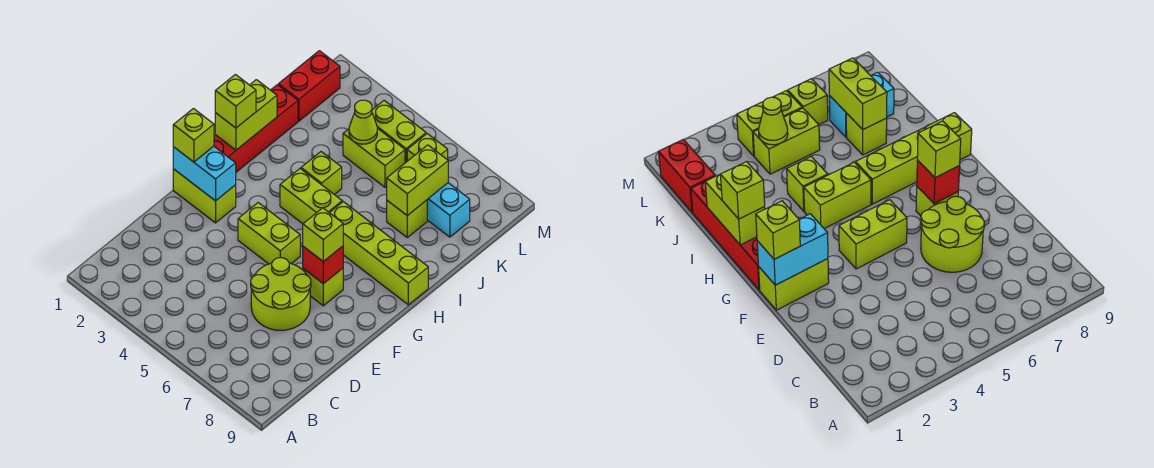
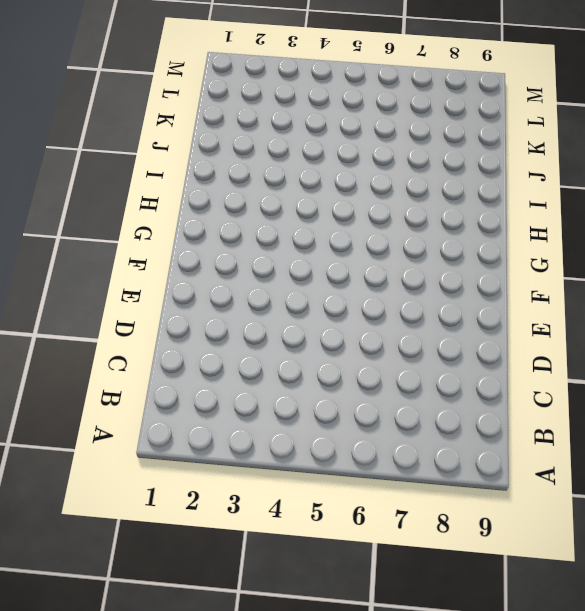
none -> lime 2x2 round brick [251,258,311,330]
none -> lime 1x2 brick [173,169,236,223]
none -> lime 1x2 brick [238,203,300,264]

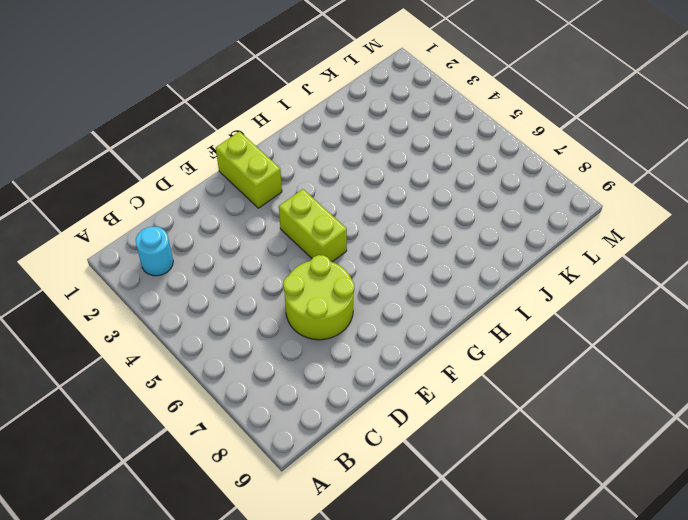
cyan 1x1 round brick [136,227,173,276] -> none
none -> lime 1x1 brick [303,268,343,306]
none -> red 1x4 brick [214,85,298,172]
none -> lime 1x2 brick [280,169,342,224]

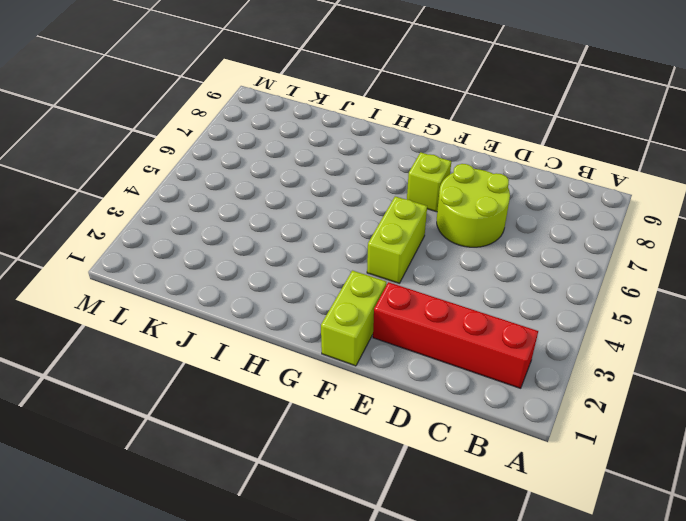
red 1x4 brick [373,282,538,388] -> red 1x4 brick moved to [214,85,298,172]
none -> lime 1x2 brick [280,169,342,224]
none -> lime 1x4 brick [330,202,428,305]
none -> lime 1x1 brick [301,152,342,195]

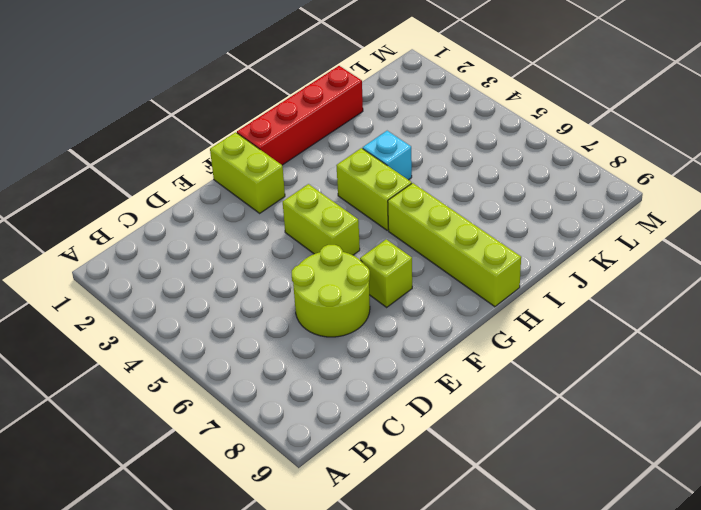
cyan 1x1 brick [363,131,412,180] -> lime 1x1 brick [301,152,342,195]
none -> lime 1x1 brick [387,200,427,237]
none -> red 1x2 brick [278,51,340,121]
none -> lime 1x2 brick [343,128,405,187]

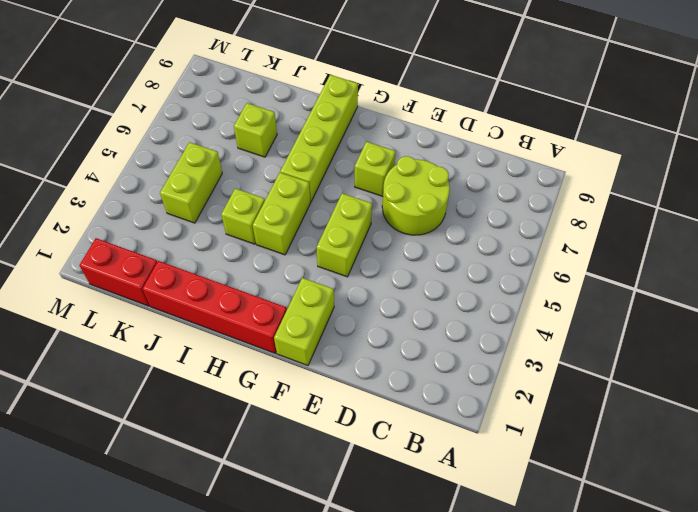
none -> cyan 1x2 brick [427,183,470,237]
none -> lime 1x2 brick [372,101,426,163]
none -> lime 1x1 brick [407,134,448,161]

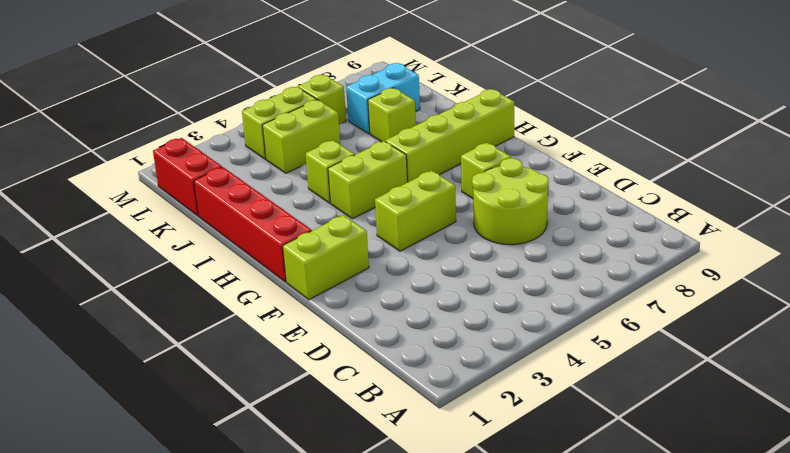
none -> cyan 1x2 brick [173,146,236,201]
none -> red 1x1 brick [303,246,343,284]
none -> lime 1x2 brick [215,80,277,150]

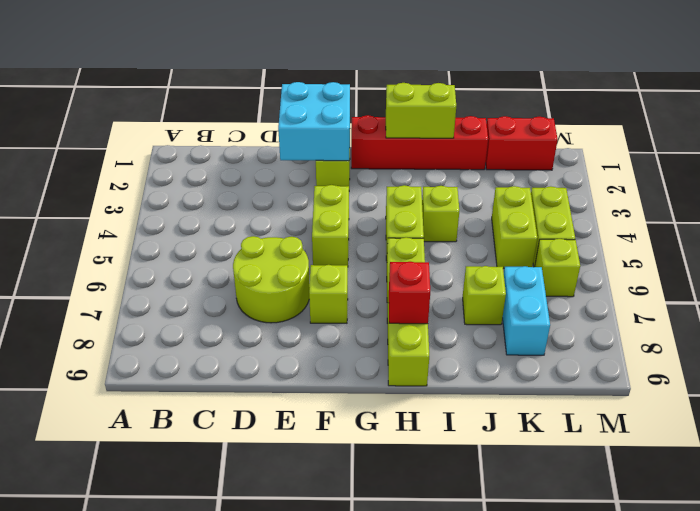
cyan 2x2 brick [278,82,350,161] -> cyan 1x2 brick [173,146,236,201]
red 1x1 brick [389,262,430,324] -> red 1x1 brick moved to [303,246,343,284]
none -> lime 1x2 brick [387,145,448,216]
none -> lime 1x1 cone [349,100,377,144]
none -> lime 1x1 brick [173,109,214,162]

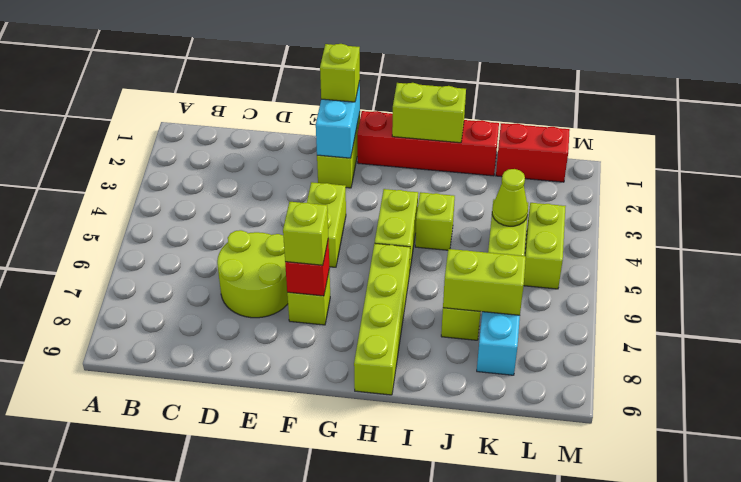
none -> lime 1x1 brick [407,134,448,161]
none -> lime 1x1 brick [215,74,256,128]

